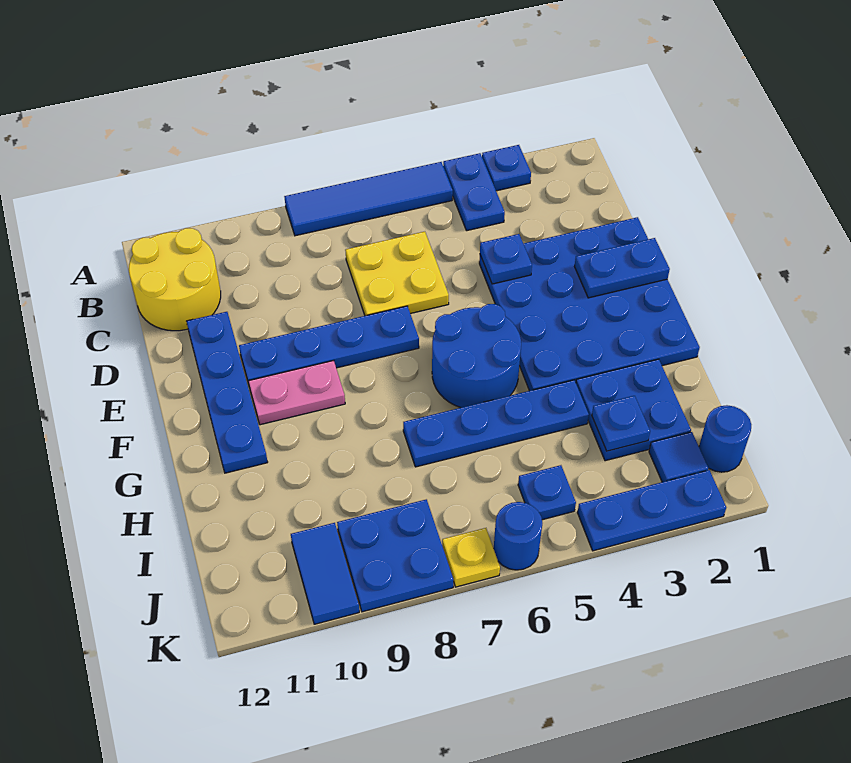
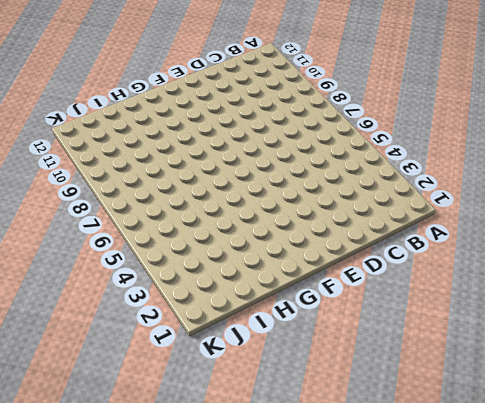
none -> blue 1x1 plate [482,145,531,191]
none -> blue 1x2 plate [443,153,505,231]
none -> blue 1x4 tile [284,162,453,236]

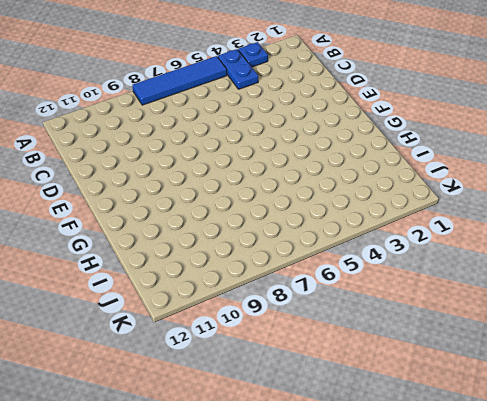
none -> yellow 2x2 round brick [129,228,221,331]
none -> yellow 2x2 plate [345,232,449,316]
none -> blue 4x4 plate [479,217,700,391]

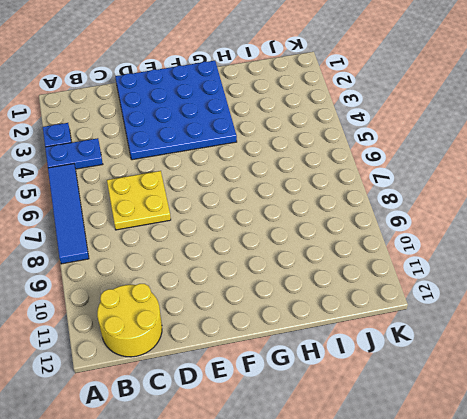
none -> blue 1x4 plate [187,312,268,473]
none -> blue 1x4 plate [239,306,419,384]
none -> blue 2x2 round brick [432,304,521,408]

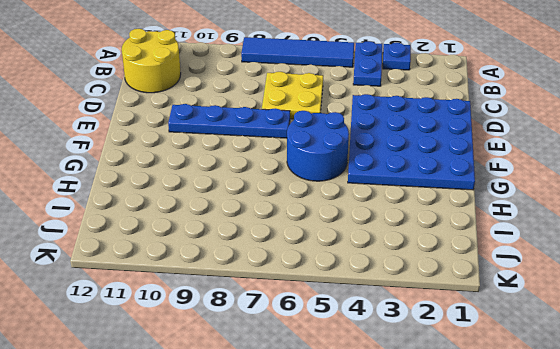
none -> blue 1x4 plate [187,312,268,473]
none -> pink 1x2 plate [249,361,345,425]
none -> blue 2x2 plate [576,359,691,461]

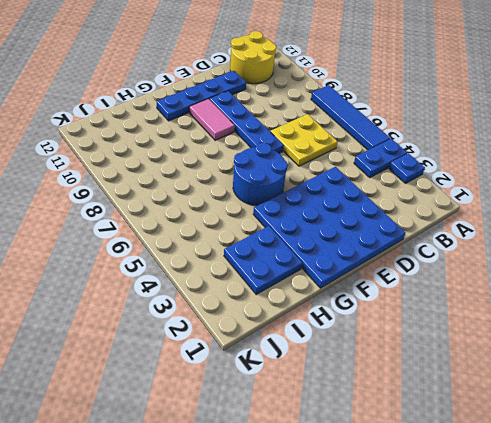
pink 1x2 tile [189,99,235,140] -> pink 1x2 plate [249,361,345,425]
none -> blue 1x4 plate [403,380,589,467]
none -> blue 1x1 round brick [699,405,751,472]
none -> blue 1x1 tile [649,432,709,482]

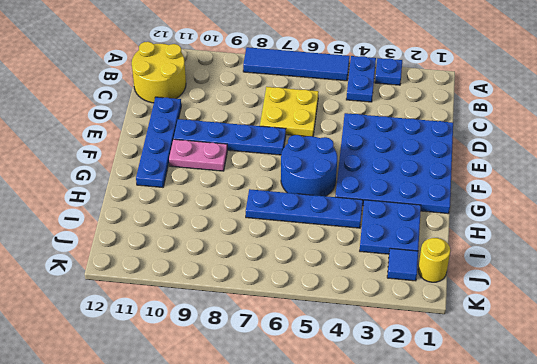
yellow 1x1 round brick [418,238,450,282] -> blue 1x1 round brick [699,405,751,472]
none -> blue 1x1 plate [518,465,576,520]
none -> blue 2x2 plate [337,499,453,612]
none -> blue 1x2 tile [291,523,359,624]

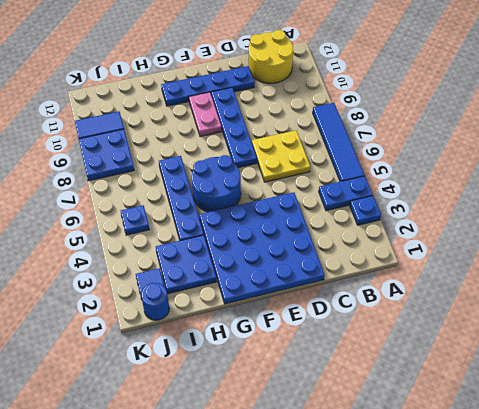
none -> blue 1x3 plate [577,470,726,551]
none -> blue 1x1 round brick [494,502,542,570]
none -> yellow 1x1 plate [442,528,500,587]

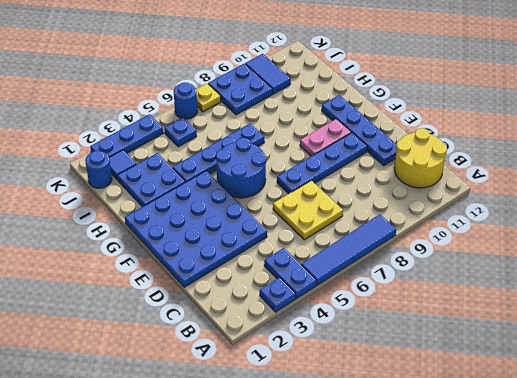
none -> blue 1x1 plate [480,234,532,284]
none -> blue 1x2 plate [575,238,670,298]
none -> blue 1x1 plate [592,396,650,451]

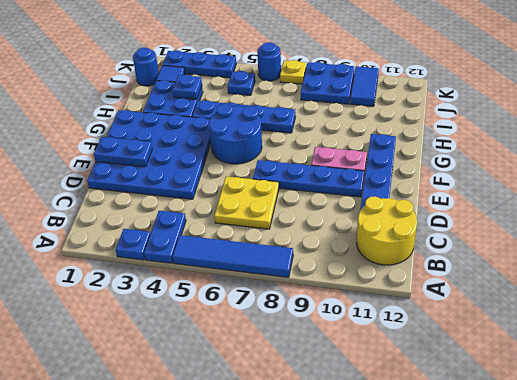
none -> blue 1x1 plate [480,234,532,284]

